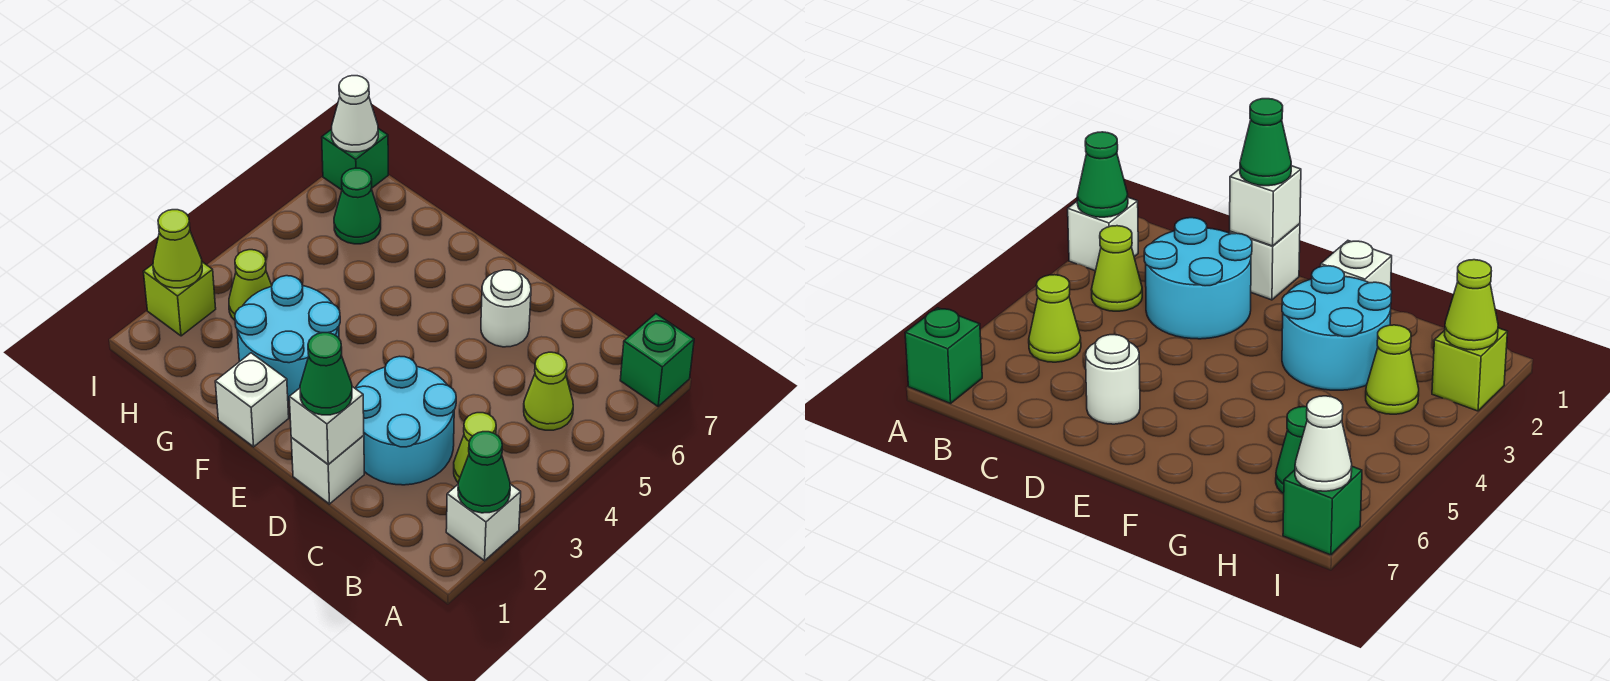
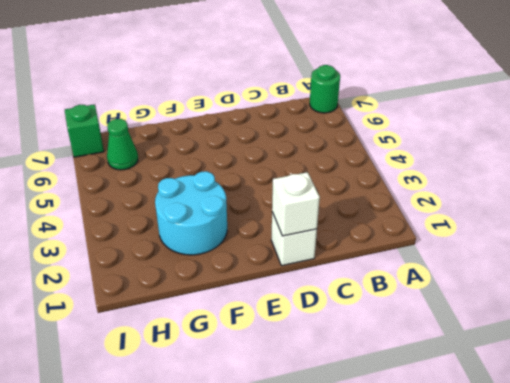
green 1x1 round brick [310,65,340,113] -> green 1x1 brick [620,314,694,406]
none -> white 1x1 brick [446,484,521,561]
none -> lime 1x1 cone [454,413,496,482]
none -> lime 1x1 cone [524,352,573,430]

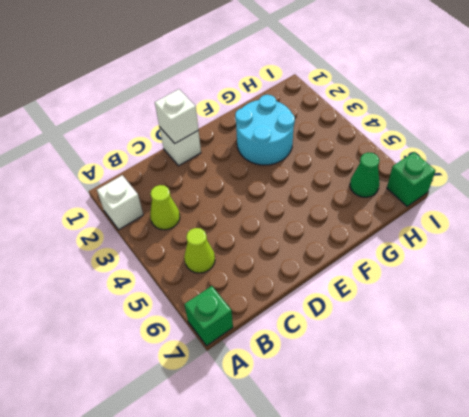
none -> cyan 2x2 round brick [355,356,456,485]
none -> white 1x1 round brick [481,270,531,347]
none -> white 1x1 brick [215,353,289,447]

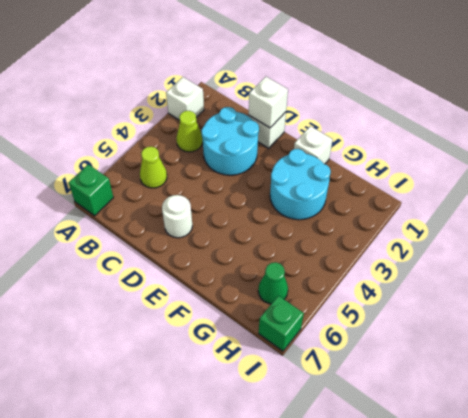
none -> lime 1x1 cone [229,250,272,320]
none -> lime 1x1 brick [143,262,216,336]
none -> green 1x1 cone [458,432,510,513]

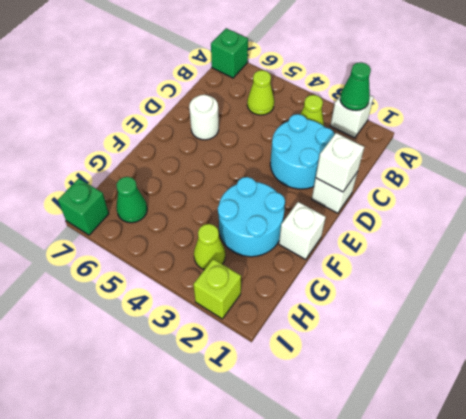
none -> lime 1x1 cone [153,210,202,288]
none -> white 1x1 cone [332,76,378,152]
none -> green 1x1 cone [300,333,352,415]

